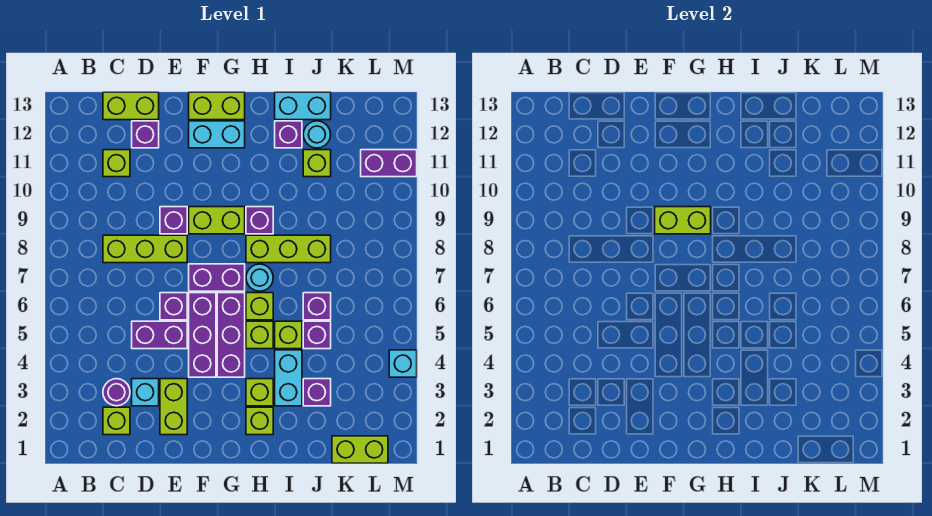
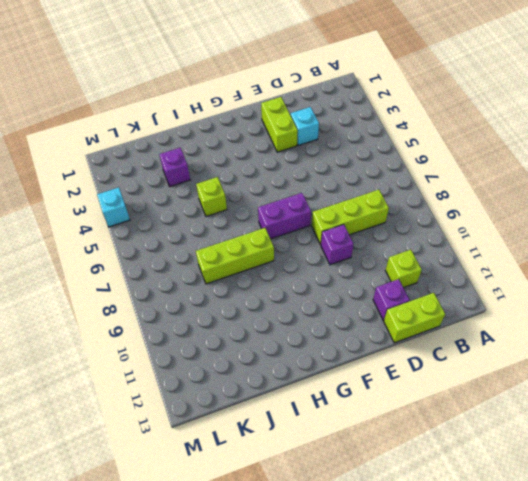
none -> lime 1x1 brick [103,407,130,435]
none -> purple 1x1 round brick [103,379,130,406]
none -> purple 1x2 brick [132,321,187,349]
none -> purple 1x1 brick [160,293,187,320]

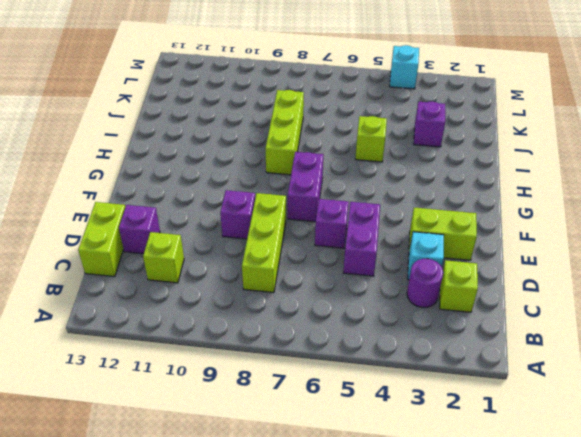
none -> purple 1x3 brick [189,293,216,377]
none -> lime 1x2 brick [189,207,245,234]
none -> cyan 1x2 brick [189,121,245,148]
none -> lime 1x2 brick [189,92,245,120]

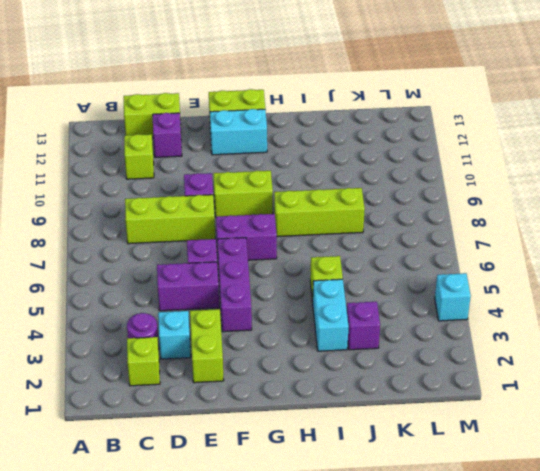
none -> purple 1x3 brick [217,293,245,377]
none -> lime 1x1 brick [246,407,273,435]
none -> lime 1x1 brick [246,379,273,406]
none -> lime 1x1 brick [246,321,273,349]

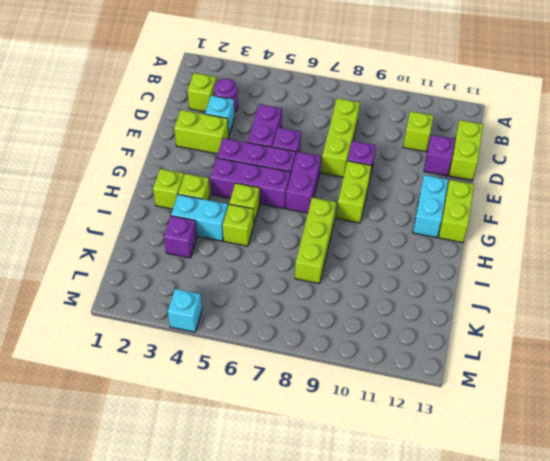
none -> lime 1x1 brick [246,293,273,320]
none -> cyan 1x1 round brick [246,264,273,291]
none -> purple 1x1 brick [246,207,273,234]
none -> purple 1x1 brick [275,121,302,148]

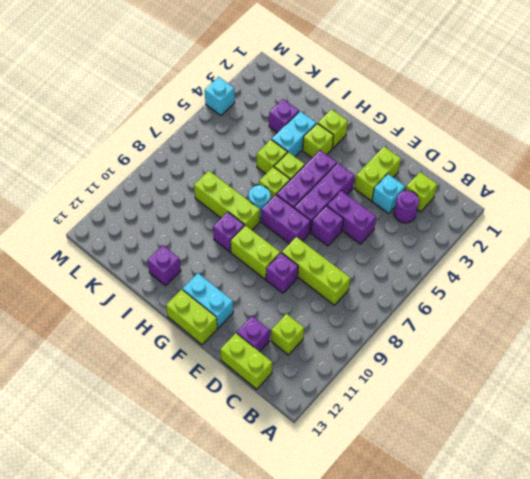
none -> cyan 1x2 brick [275,92,331,120]
none -> purple 1x1 brick [303,321,331,349]
none -> purple 1x1 brick [303,293,331,320]
none -> lime 1x1 brick [303,150,331,177]

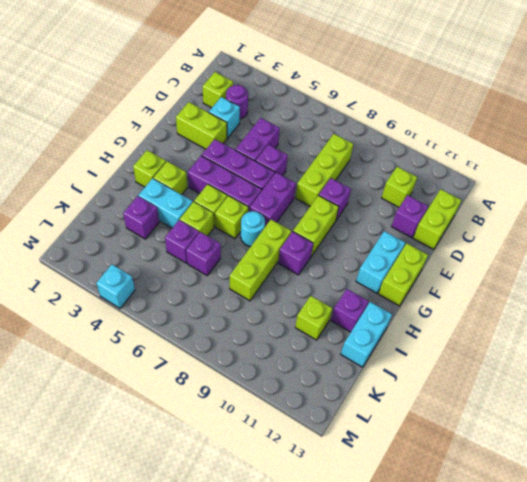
none -> cyan 1x1 round brick [303,121,331,148]
none -> lime 1x2 brick [332,436,388,463]
none -> purple 1x2 brick [361,150,417,177]
none -> lime 1x2 brick [655,207,711,234]

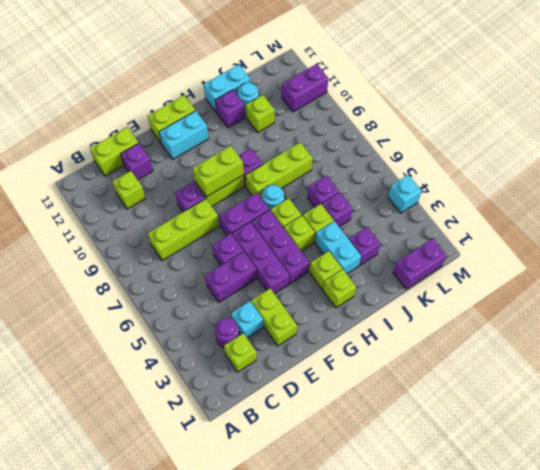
purple 1x2 brick [393,238,447,289] -> lime 1x2 brick [332,436,388,463]

